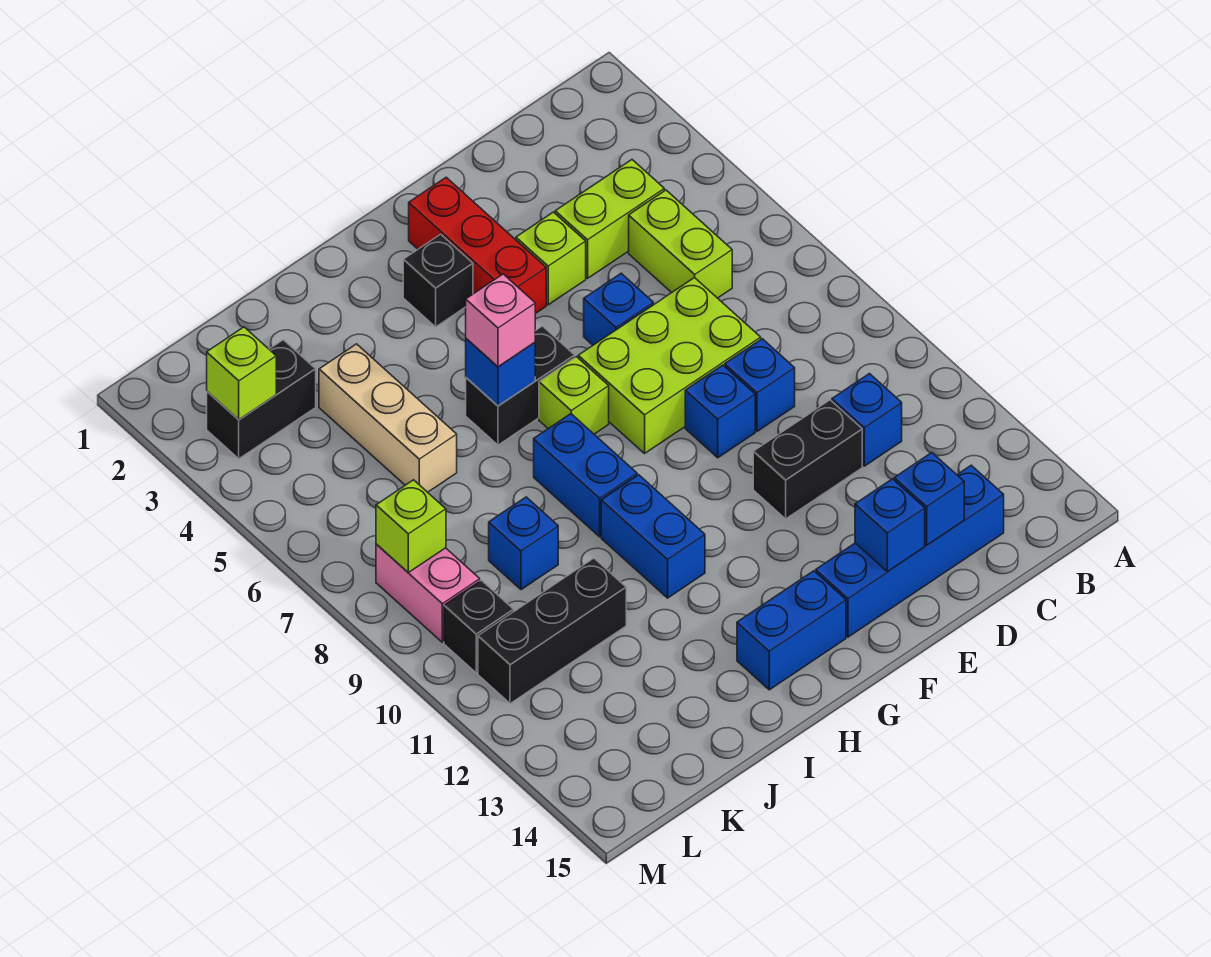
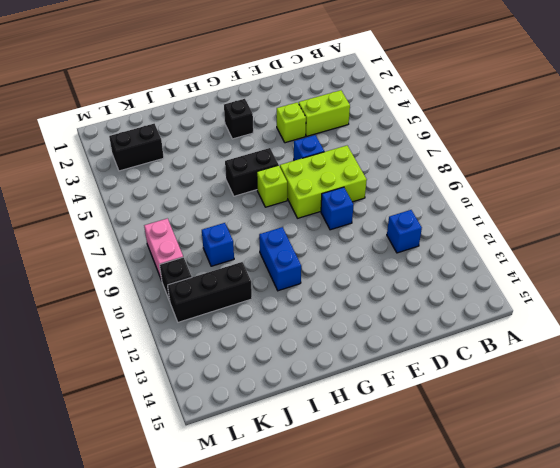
none -> lime 1x2 brick [629,190,732,298]
none -> blue 1x4 brick [816,465,1004,637]
none -> blue 1x1 brick [725,339,795,431]

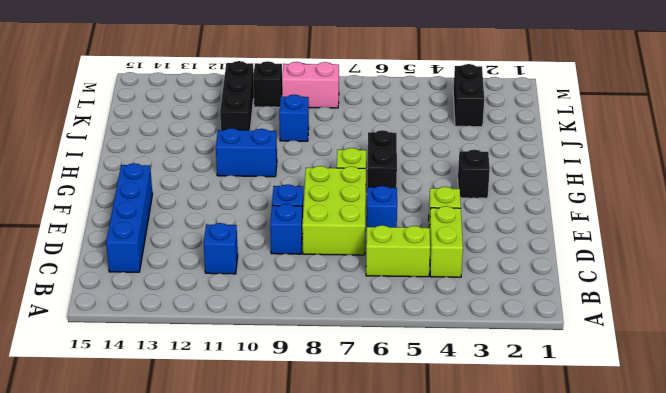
none -> black 1x2 brick [753,400,862,519]
none -> red 1x3 brick [409,177,546,314]
none -> blue 1x2 brick [737,571,846,690]

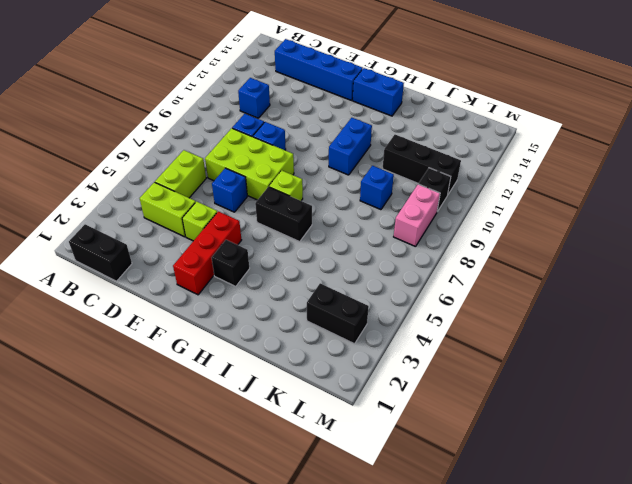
black 1x2 brick [69,224,132,281] -> black 1x2 brick moved to [753,400,862,519]
none -> blue 1x2 brick [534,414,637,537]
none -> tan 1x3 brick [319,344,457,492]
none -> blue 1x1 brick [894,453,964,545]

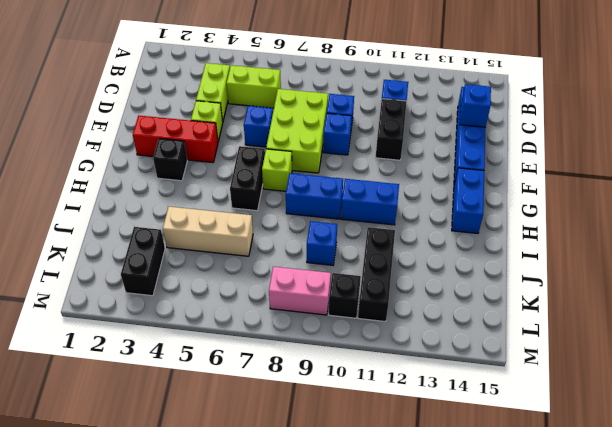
none -> blue 1x1 brick [855,479,925,571]
none -> blue 1x1 brick [466,339,535,406]
none -> lime 1x1 brick [207,327,276,420]

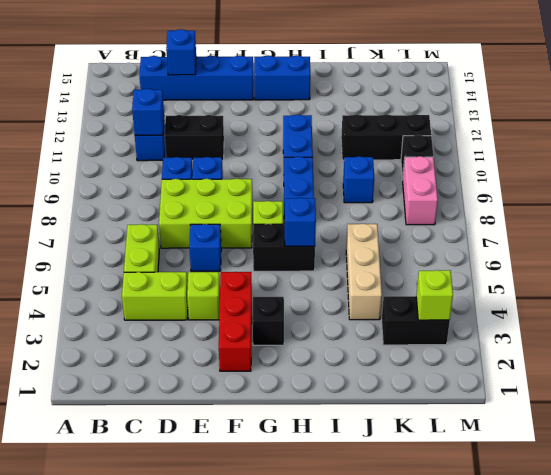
blue 1x1 brick [132,89,164,135] -> blue 1x1 brick moved to [855,479,925,571]
none -> lime 1x1 brick [376,480,446,573]
none -> pink 1x1 brick [466,274,535,367]

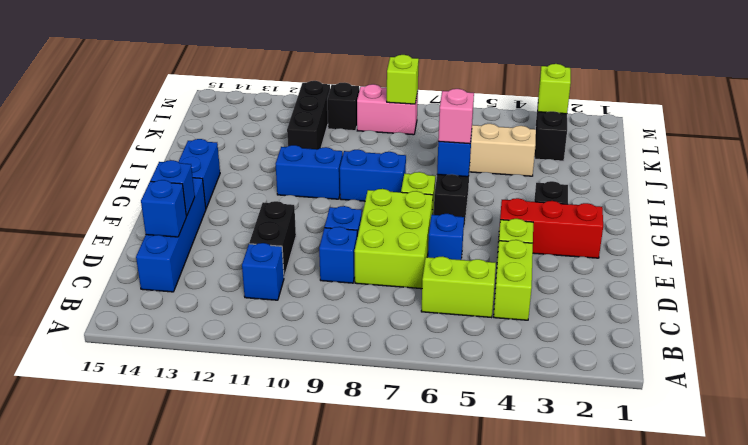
none -> blue 1x1 brick [489,497,558,590]

